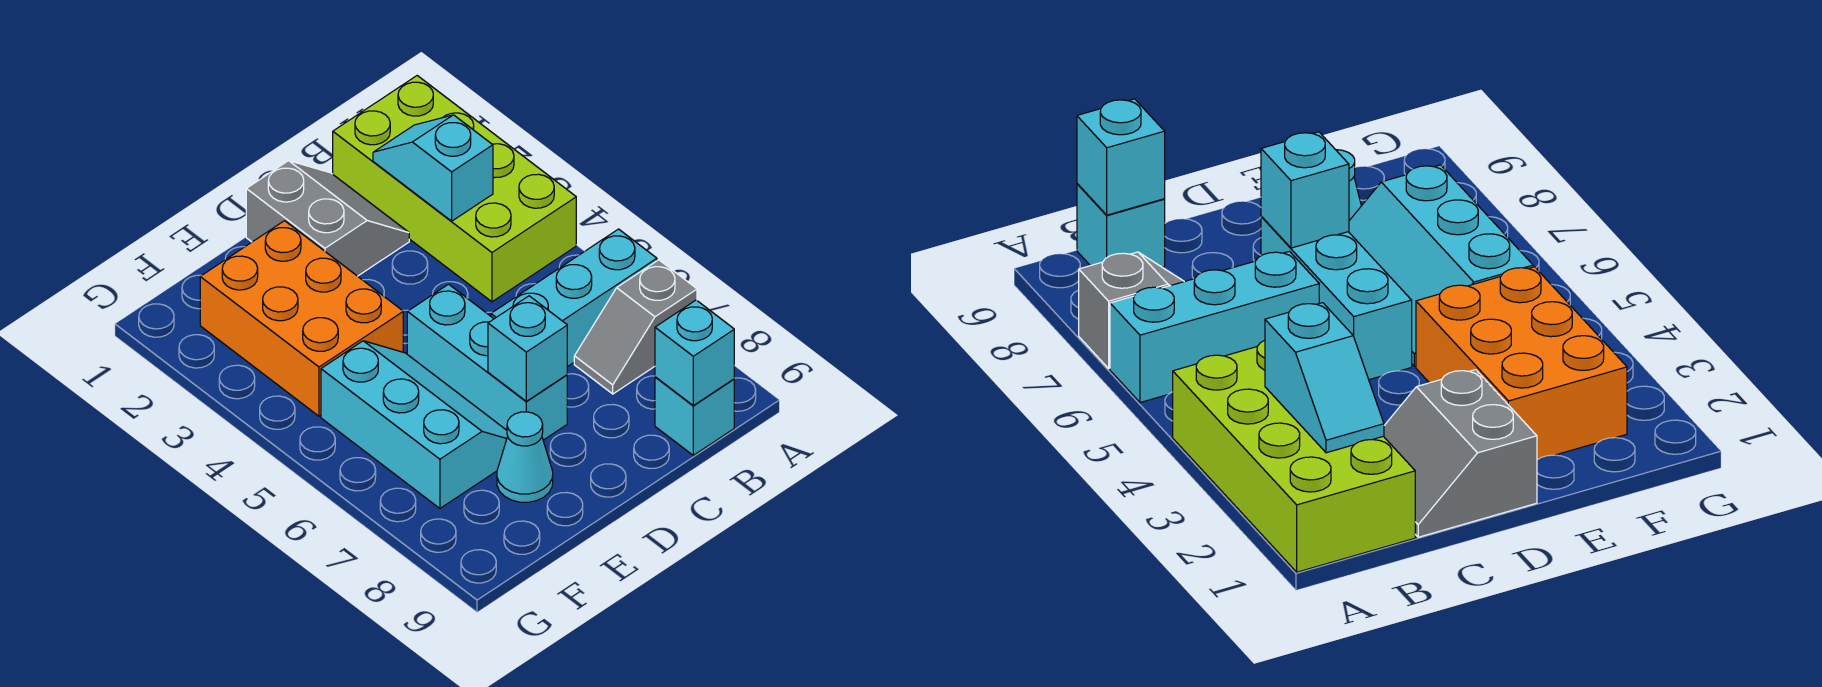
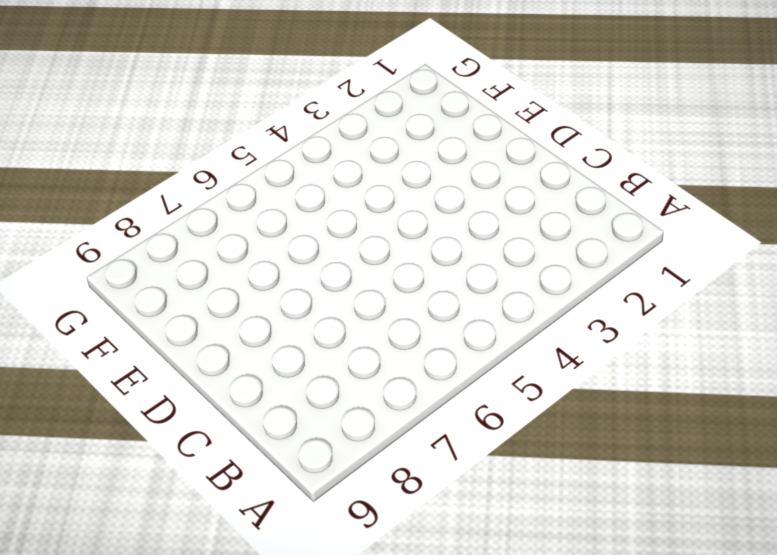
none -> lime 2x4 brick [333,76,576,302]
none -> cyan 1x3 brick [491,229,657,367]
none -> grey 1x2 slope [574,260,697,394]

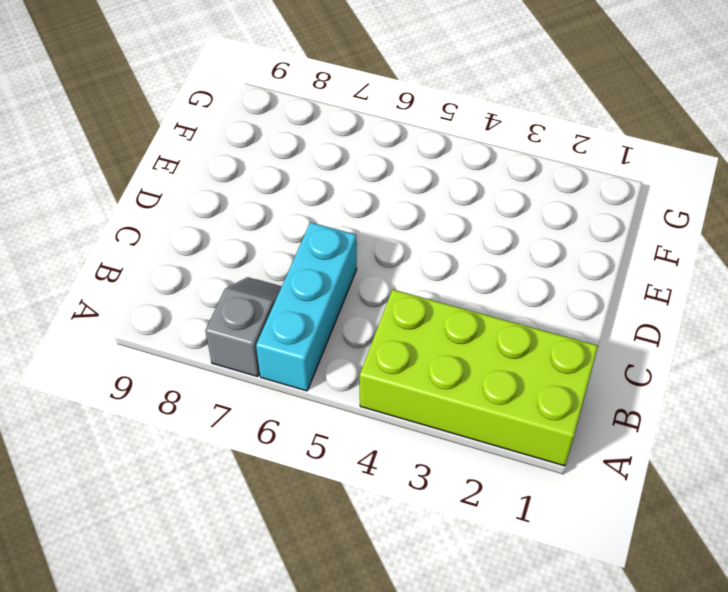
none -> cyan 1x1 brick [655,377,734,455]
none -> grey 2x2 slope [246,161,409,276]
none -> cyan 1x3 brick [407,284,567,440]

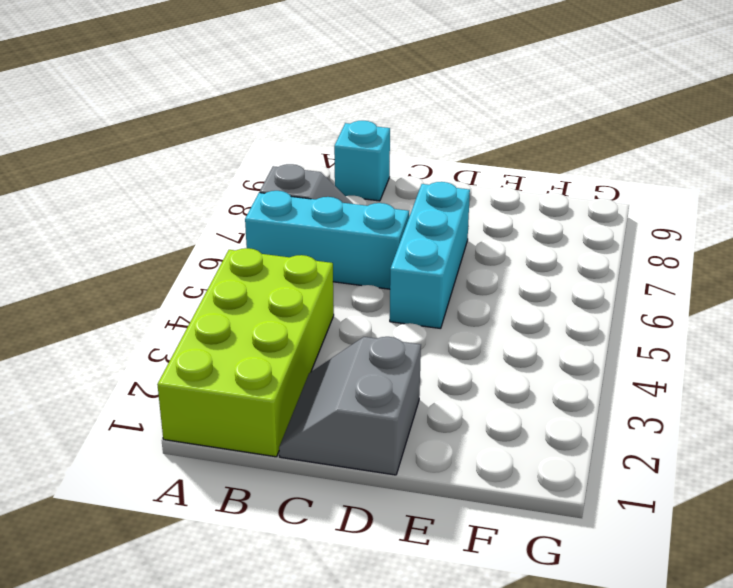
none -> orange 2x3 brick [200,221,403,416]
none -> cyan 2x3 slope [321,341,508,508]
none -> cyan 1x1 cone [497,412,553,502]

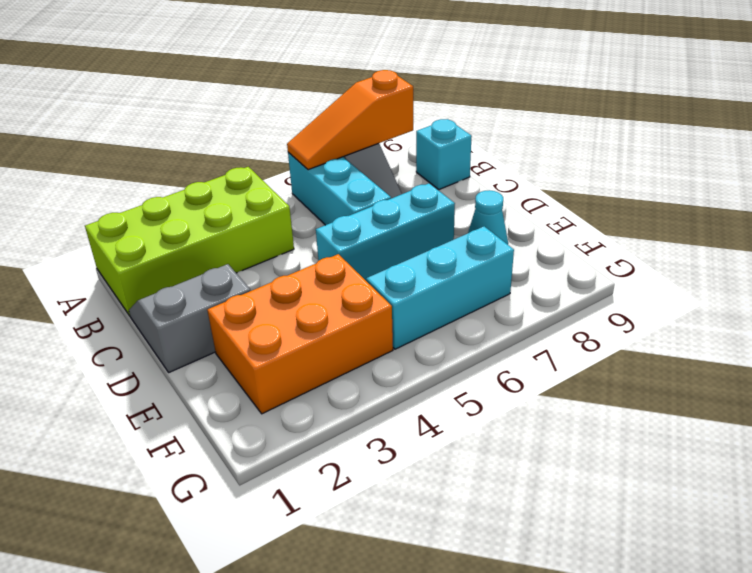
orange 1x3 slope [287,70,413,170] -> none
none -> cyan 1x2 slope [373,115,493,221]
none -> cyan 1x1 brick [655,300,734,405]
none -> cyan 1x1 brick [488,296,567,401]

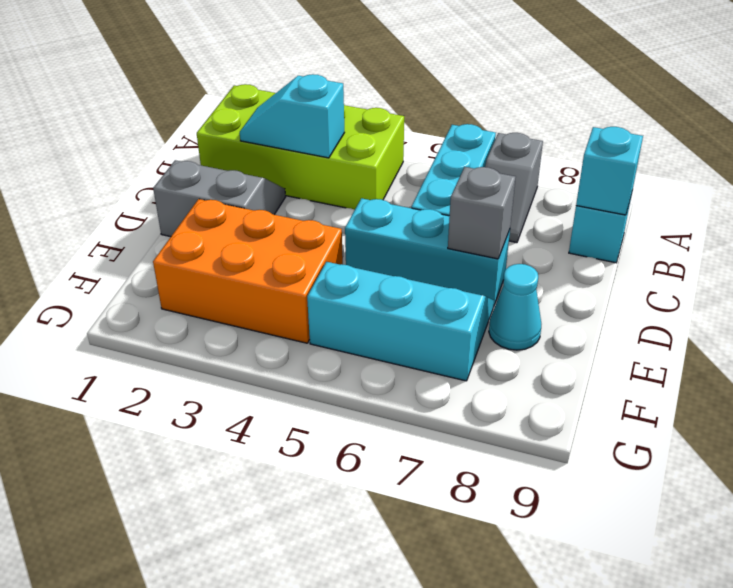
grey 1x1 brick [448,167,515,259] -> cyan 1x1 brick [488,296,567,401]

